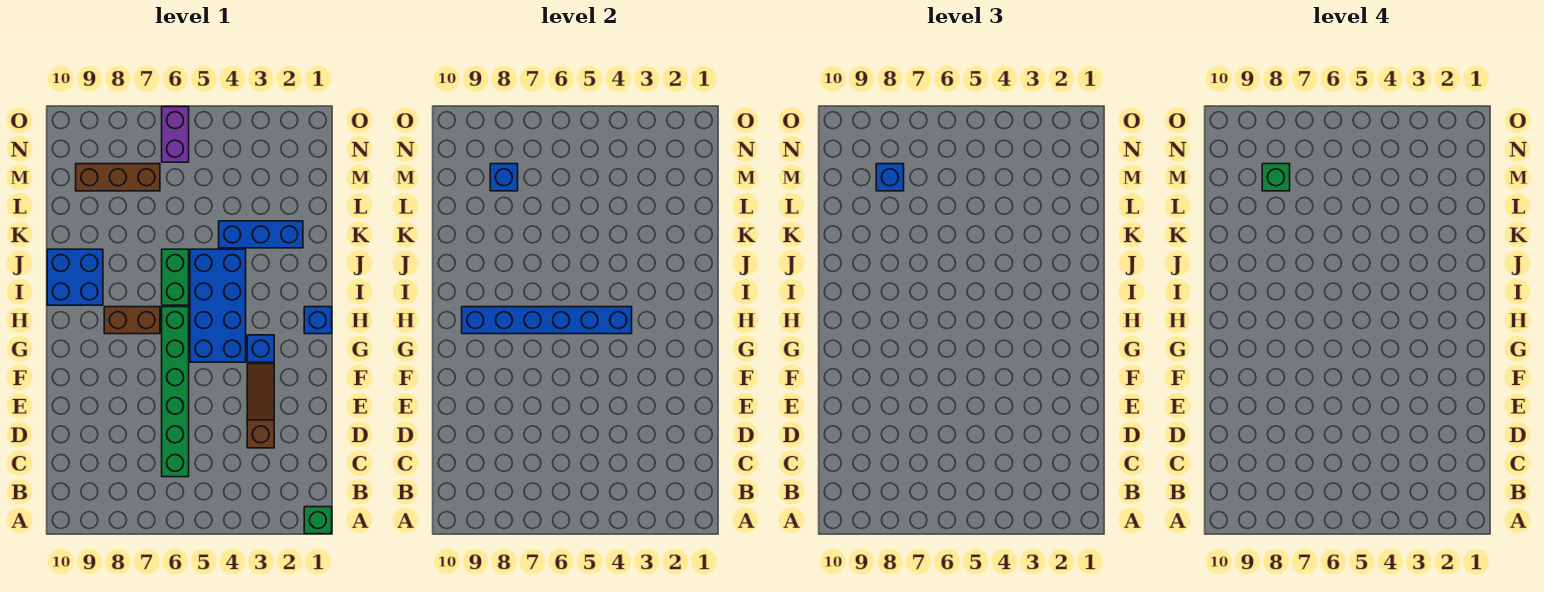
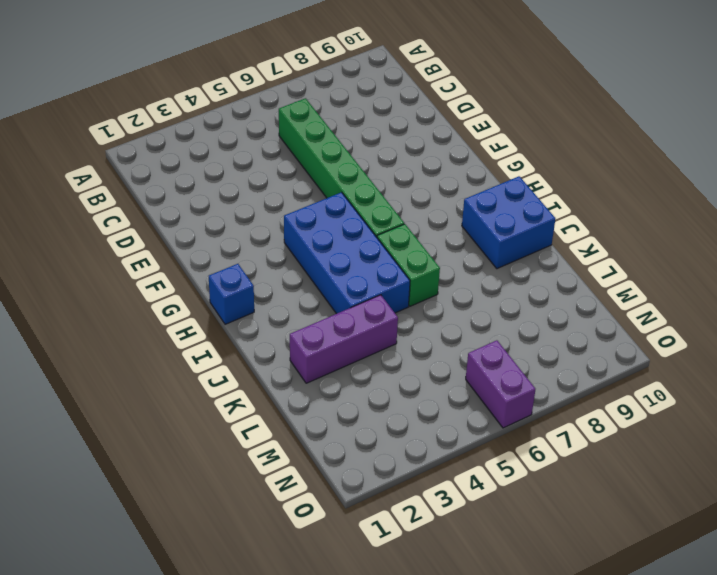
purple 1x3 brick [290,295,398,383] -> blue 1x3 brick [219,221,303,248]
none -> green 1x1 brick [304,507,332,534]
none -> brown 1x3 slope [247,364,274,448]
none -> blue 1x1 brick [247,335,274,362]

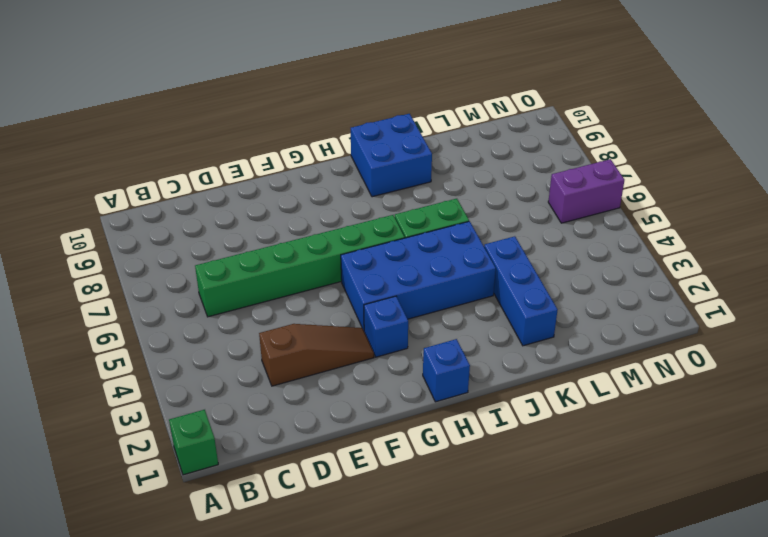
none -> brown 1x2 brick [104,307,160,334]
none -> brown 1x3 brick [76,164,160,191]
none -> blue 1x6 brick [462,307,632,334]

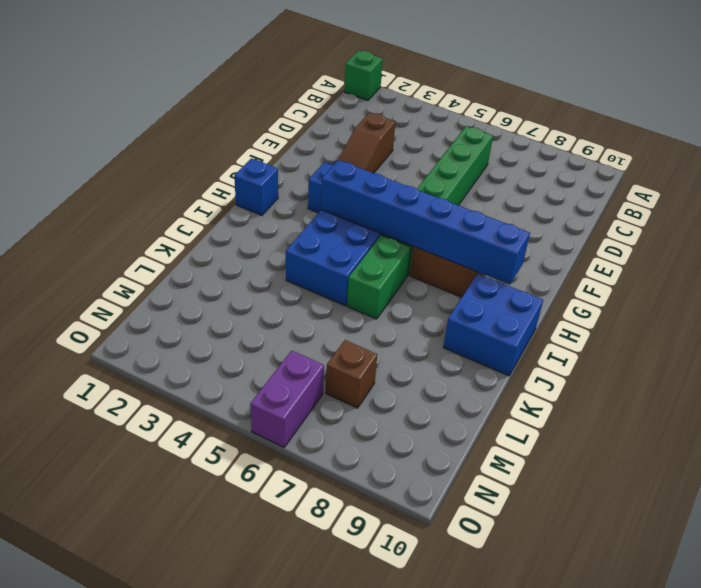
brown 1x1 brick [326,340,377,408] -> brown 1x3 brick [76,164,160,191]
none -> blue 1x3 brick [219,221,303,248]
none -> blue 1x1 brick [490,164,518,191]
none -> blue 1x1 brick [876,164,904,191]

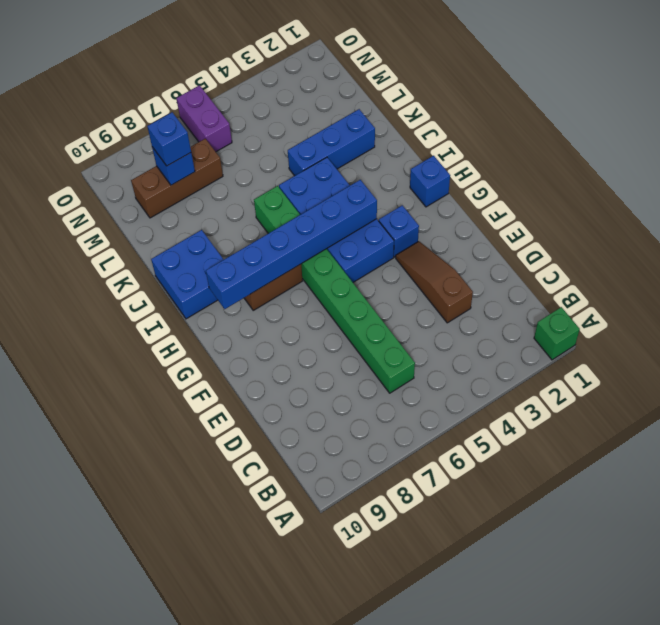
none -> green 1x1 brick [1262,164,1290,191]

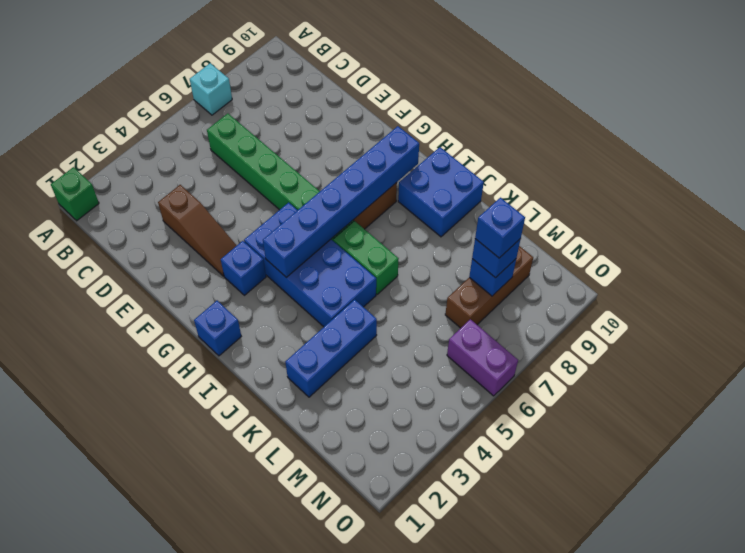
cyan 1x1 brick [190,63,232,115] -> none
blue 1x1 brick [475,198,525,258] -> green 1x1 brick [1262,164,1290,191]

